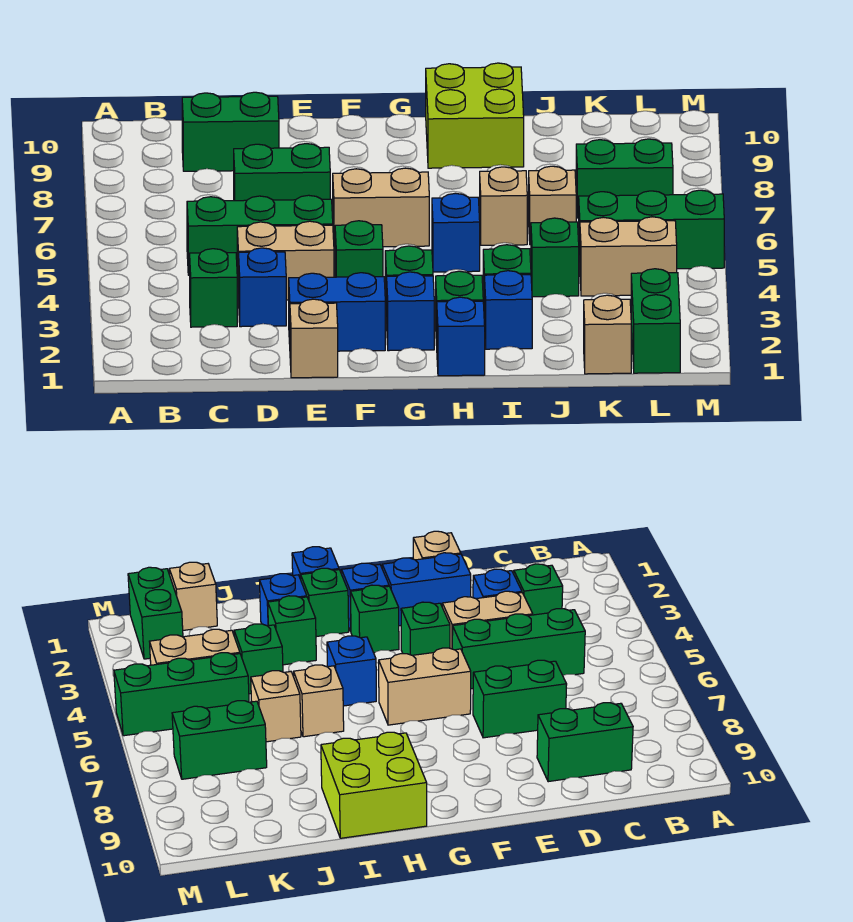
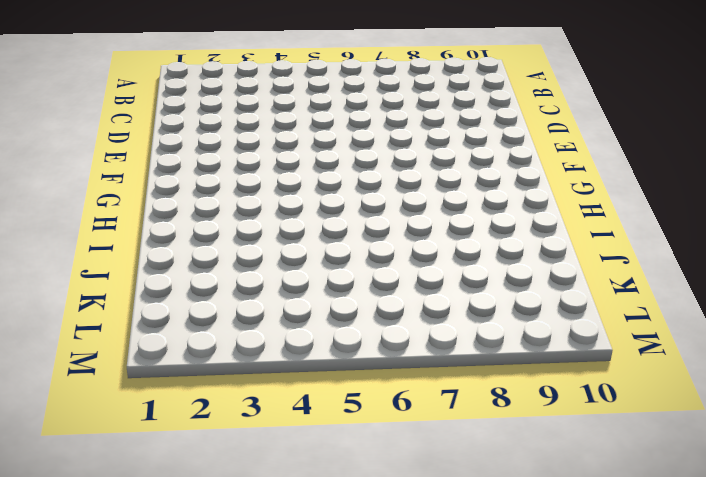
none -> green 1x1 brick [190,249,237,327]
none -> green 1x3 brick [187,195,333,275]
none -> green 1x2 brick [182,92,279,171]

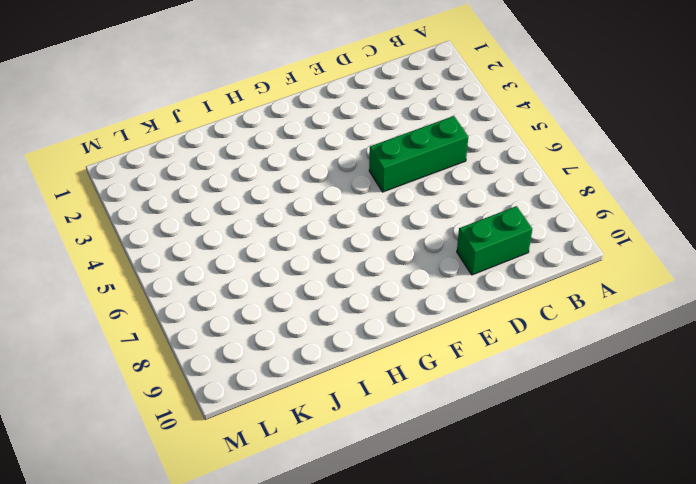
none -> green 1x1 brick [190,249,237,327]
none -> blue 1x1 brick [239,248,286,327]
none -> tan 1x2 brick [237,221,334,300]

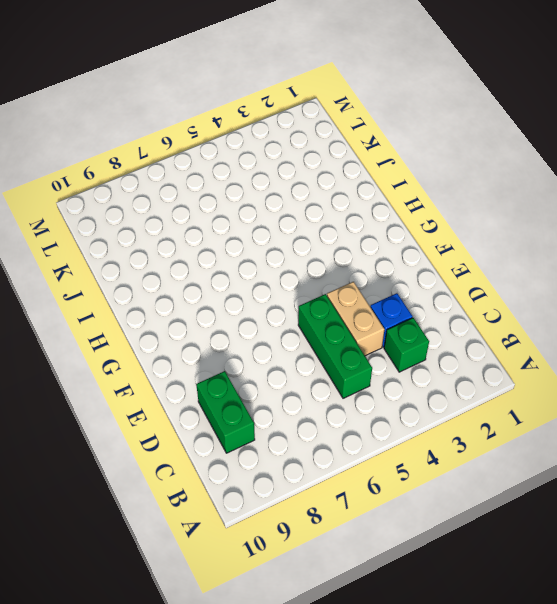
none -> green 1x2 brick [234,144,330,201]
none -> tan 1x1 brick [290,299,338,378]
none -> blue 1x2 brick [289,273,385,351]

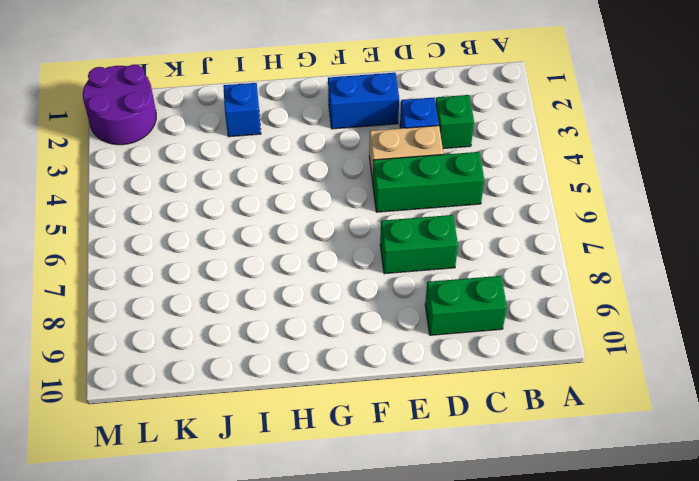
purple 2x2 round brick [83,65,156,145] -> green 1x2 brick [631,269,680,373]
none -> tan 1x1 brick [290,299,338,378]
none -> green 1x1 brick [335,221,383,277]
none -> tan 1x2 brick [333,168,429,247]

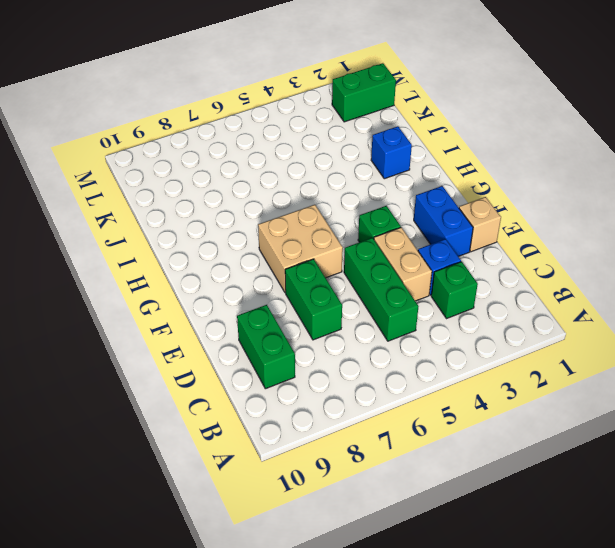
tan 2x2 brick [258,205,343,293] -> tan 1x2 brick [333,168,429,247]
none -> blue 1x1 brick [387,272,434,351]
none -> green 1x1 brick [385,246,433,324]
none -> blue 1x1 brick [437,297,485,376]

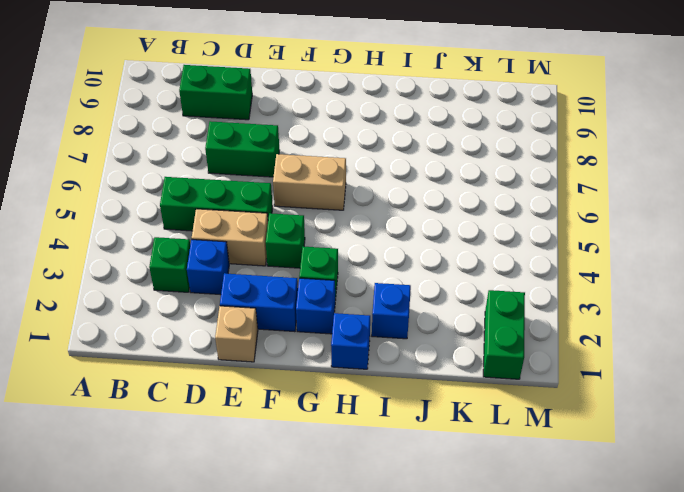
none -> green 1x1 brick [436,271,483,345]
none -> blue 1x1 brick [432,193,480,272]
none -> lime 2x2 brick [426,63,524,168]

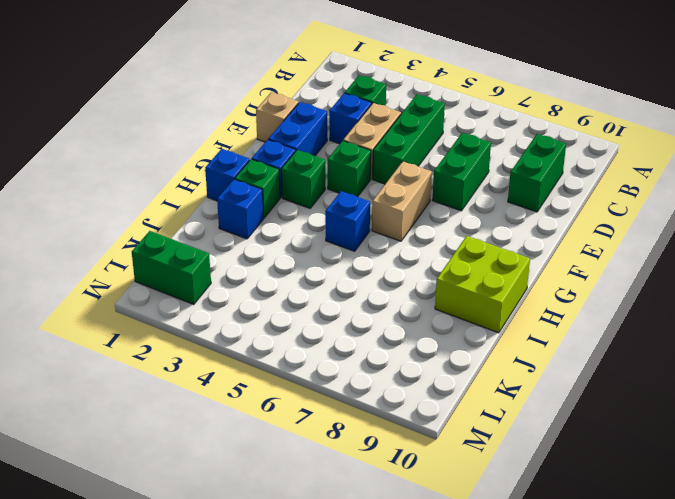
none -> green 1x1 brick [483,245,531,304]
none -> tan 1x1 brick [480,167,527,245]
none -> green 1x1 brick [531,218,579,297]

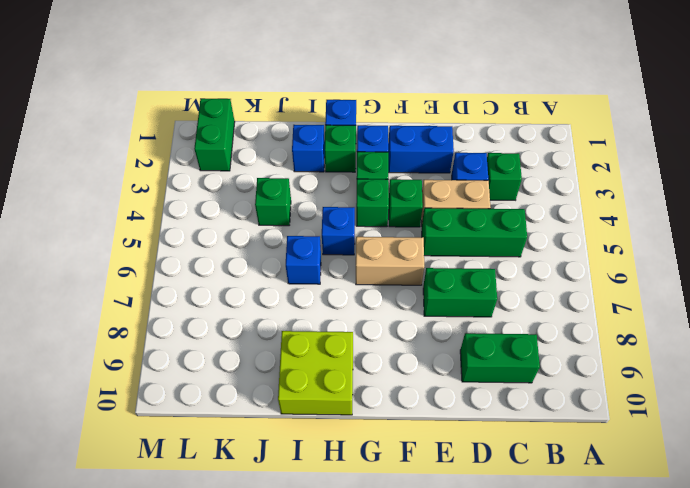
green 1x1 brick [356,179,389,227] -> green 1x1 brick moved to [483,245,531,304]
blue 1x1 brick [286,236,321,284] -> tan 1x1 brick [480,167,527,245]
none -> tan 1x1 brick [290,299,338,378]
none -> tan 1x1 brick [529,166,576,245]
none -> tan 1x1 brick [584,295,631,374]

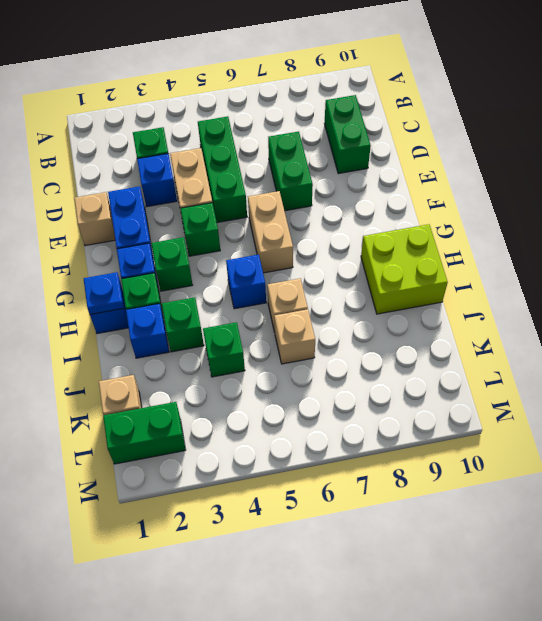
blue 1x1 plate [84,272,124,314] -> none
none -> tan 1x2 brick [580,217,677,296]
none -> green 1x3 brick [579,190,724,269]
none -> green 1x2 brick [576,139,673,218]

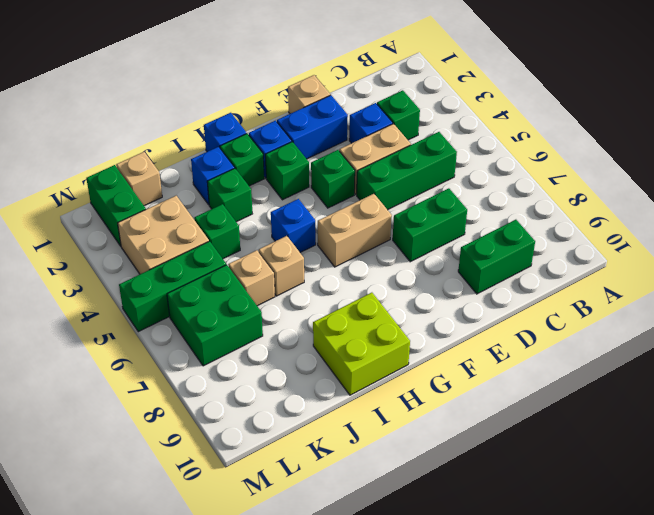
tan 2x2 brick [118,196,209,274] -> tan 1x2 brick [580,217,677,296]
green 2x2 brick [167,265,263,366] -> green 1x2 brick [576,139,673,218]

